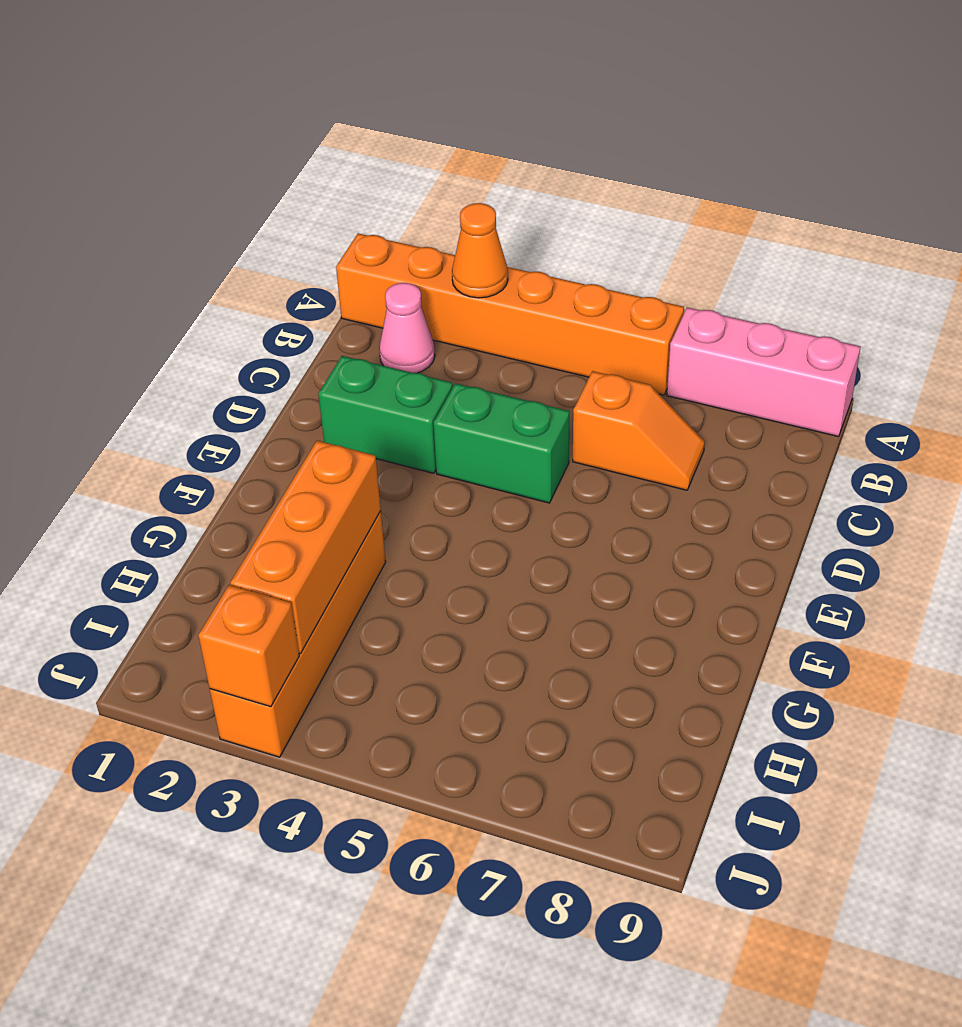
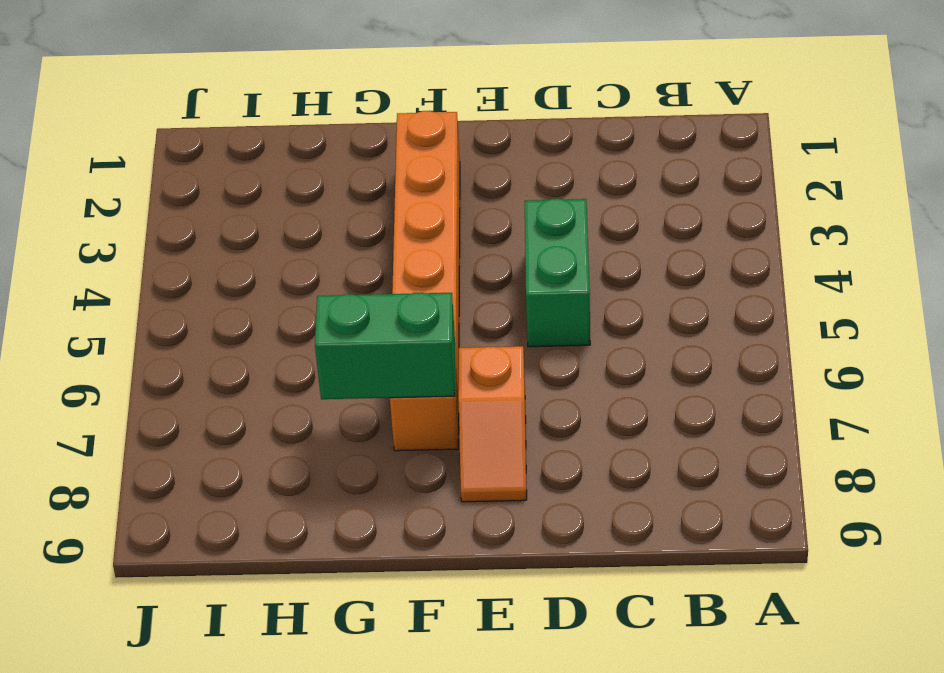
orange 1x2 slope [458,346,527,502] -> orange 1x2 slope moved to [573,371,705,490]
orange 1x6 brick [390,111,460,451] -> orange 1x6 brick moved to [336,233,684,395]
green 1x2 brick [315,293,455,399] -> green 1x2 brick turned to [318,356,453,473]
none -> pink 1x3 brick [667,307,860,437]
none -> pink 1x1 cone [379,283,435,373]

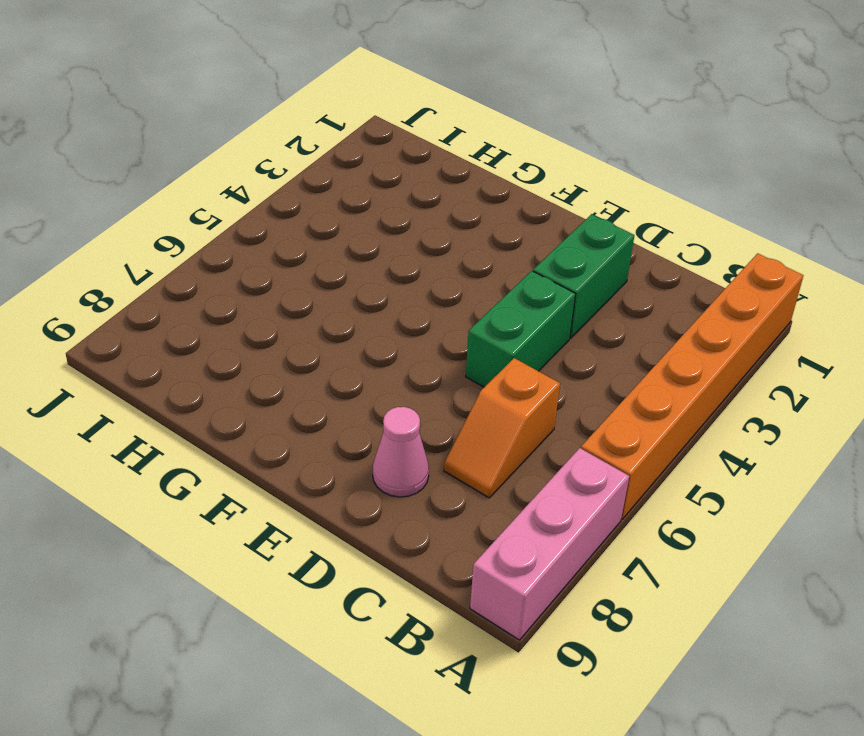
pink 1x1 cone [373,407,429,497] -> pink 1x1 cone moved to [379,283,435,373]
none -> orange 1x4 brick [210,511,386,757]
none -> orange 1x1 cone [452,203,508,298]

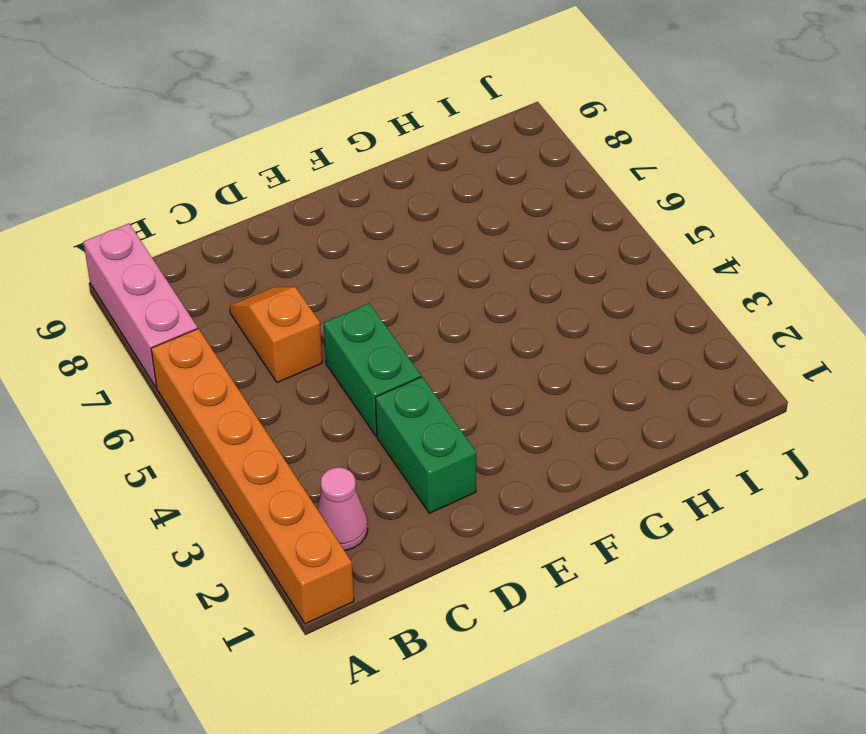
none -> orange 1x4 brick [210,511,386,757]
none -> orange 1x1 cone [452,203,508,298]

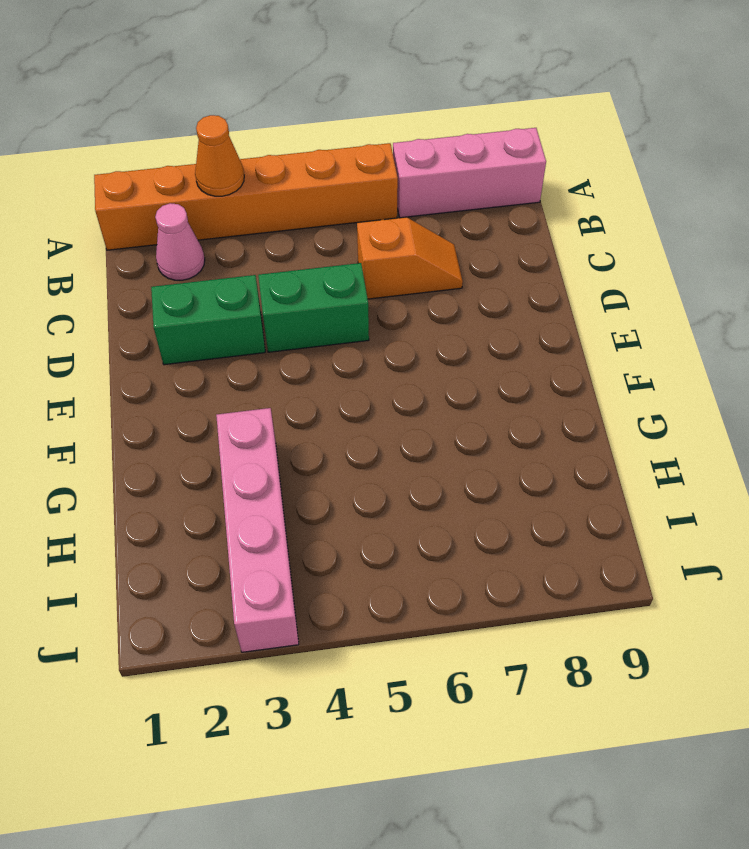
pink 1x4 brick [216,408,299,652] -> orange 1x4 brick [210,511,386,757]
none -> orange 1x3 brick [230,441,381,654]
none -> orange 1x1 brick [198,585,299,707]

